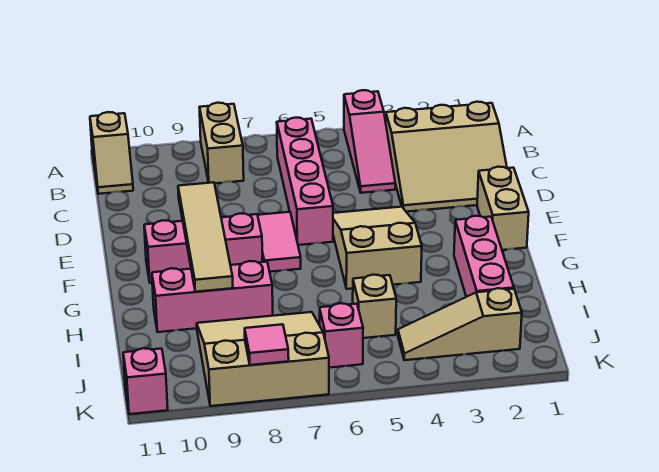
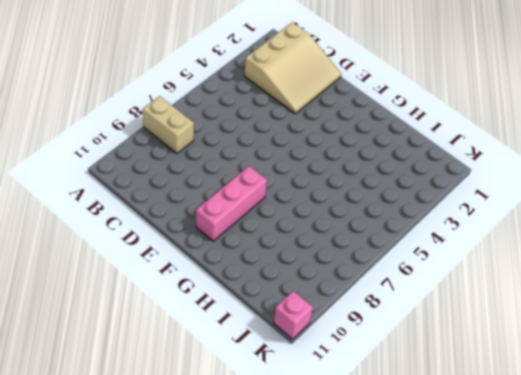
none -> pink 1x3 slope [344,90,395,193]
none -> tan 1x2 slope [90,112,133,194]
none -> pink 1x4 brick [277,118,333,245]

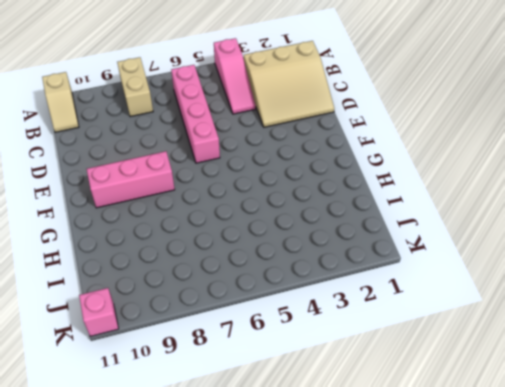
none -> tan 1x2 brick [477,167,529,250]
none -> tan 2x3 slope [333,207,422,289]
none -> pink 1x2 tile [258,212,301,272]

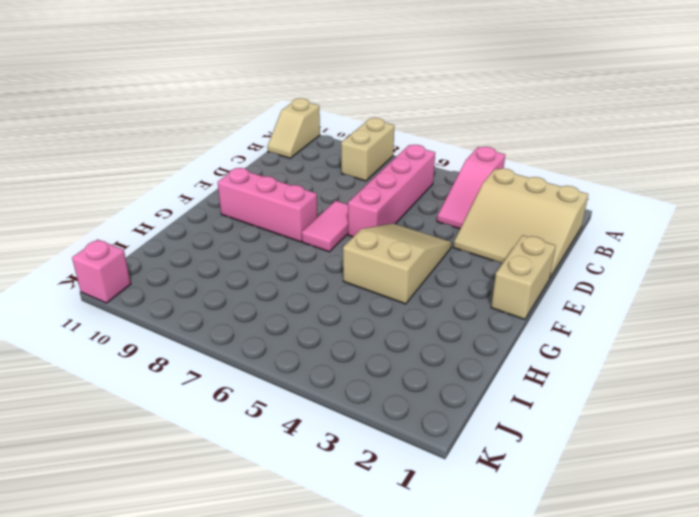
none -> pink 1x3 brick [454,216,514,297]
none -> pink 1x3 brick [152,261,273,332]
none -> tan 1x1 brick [353,275,396,338]

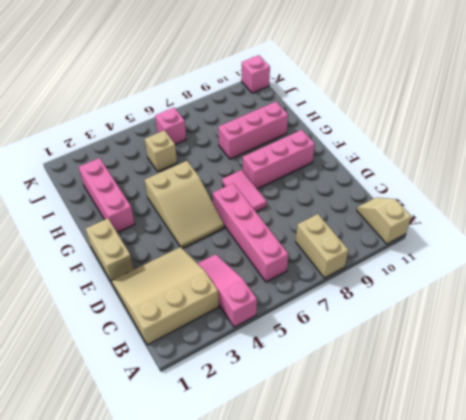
none -> tan 3x3 slope [197,312,329,406]
none -> tan 1x3 slope [398,288,522,360]
none -> tan 1x4 tile [178,182,233,292]

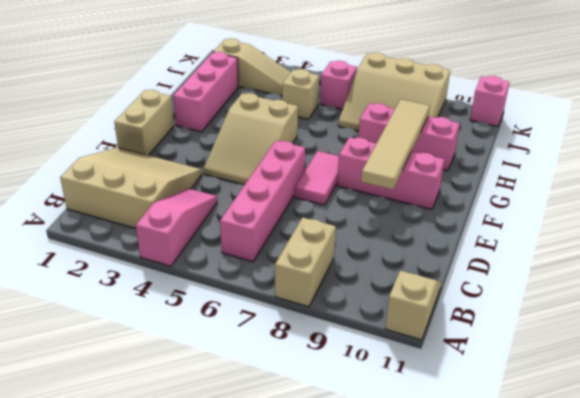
none -> pink 1x1 tile [245,324,289,365]

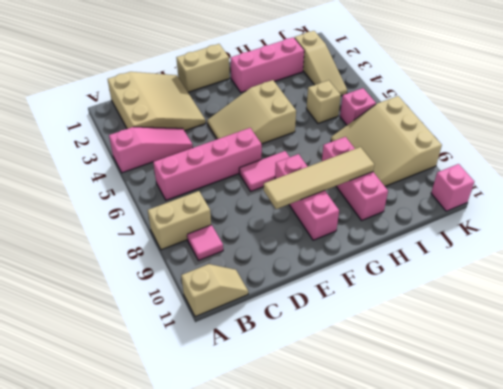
pink 1x1 tile [187,225,223,261] -> pink 1x1 tile moved to [245,324,289,365]

